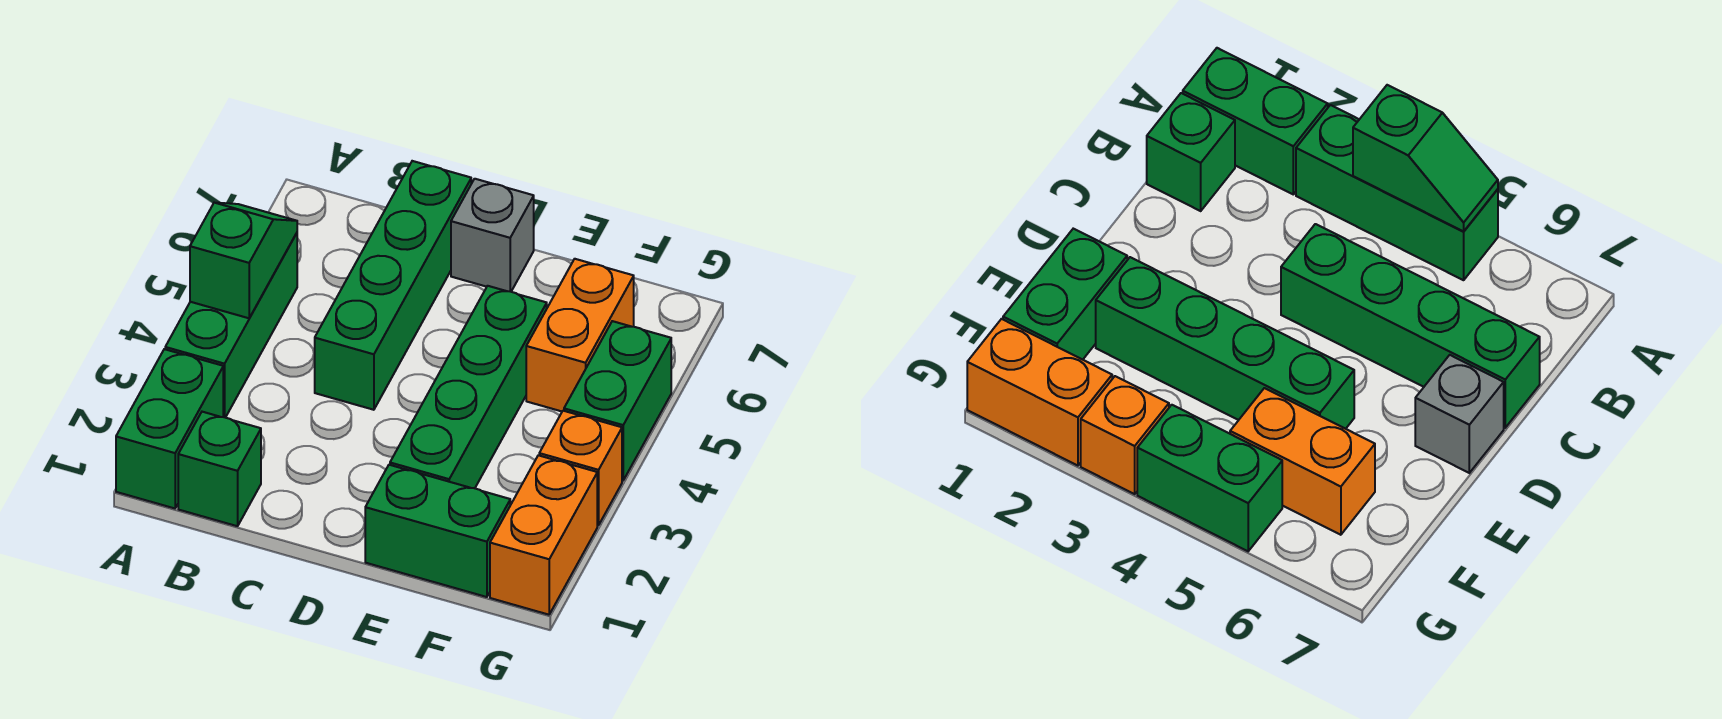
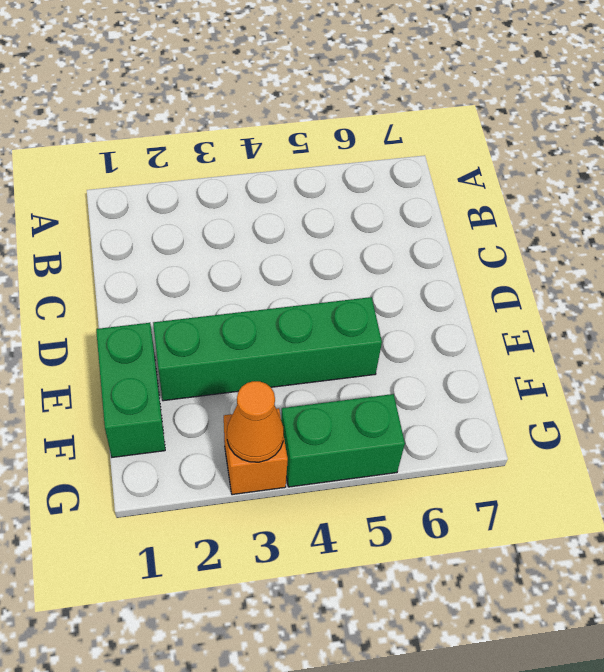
orange 1x1 cone [227,381,284,462] -> none
none -> green 1x2 brick [116,349,223,508]
none -> green 1x3 brick [165,233,297,418]
none -> green 1x1 brick [178,412,261,526]

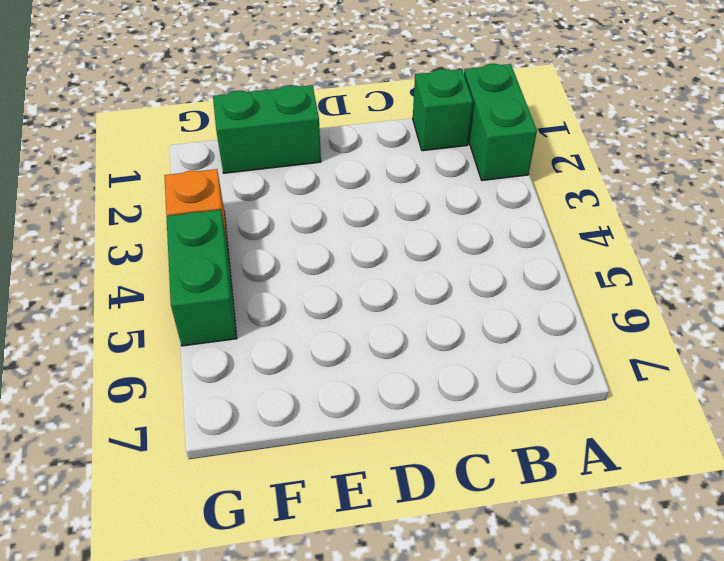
none -> green 1x3 brick [165,233,297,418]
none -> green 1x4 brick [315,161,471,410]
none -> grey 1x1 brick [451,179,534,292]

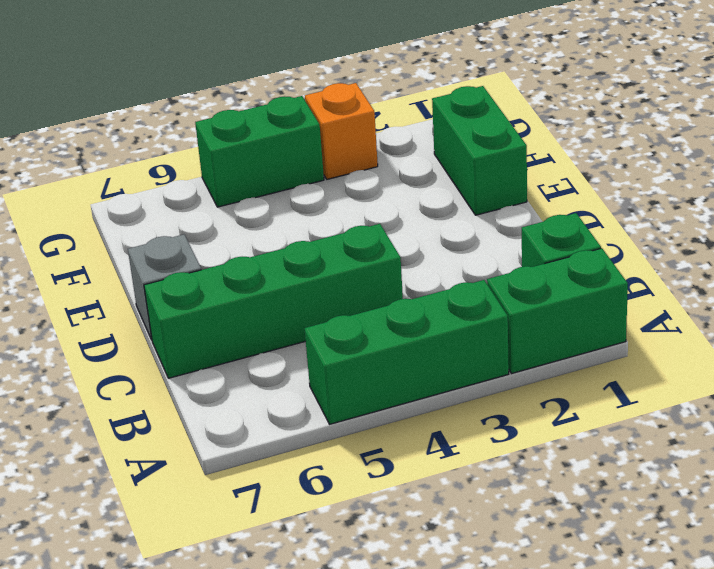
none -> green 1x4 brick [390,286,547,488]
none -> orange 1x2 brick [526,259,634,411]
none -> orange 1x2 brick [490,455,597,615]

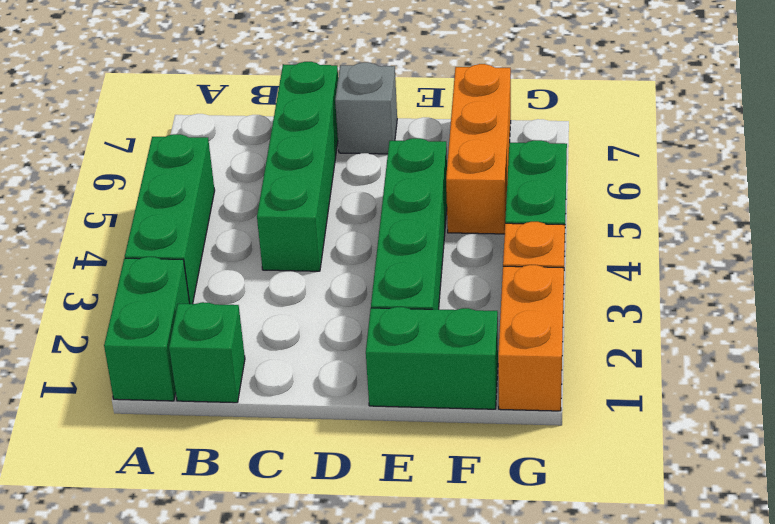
orange 1x3 brick [446,64,511,234] -> orange 1x2 brick [526,259,634,411]
none -> green 1x2 slope [190,203,297,318]

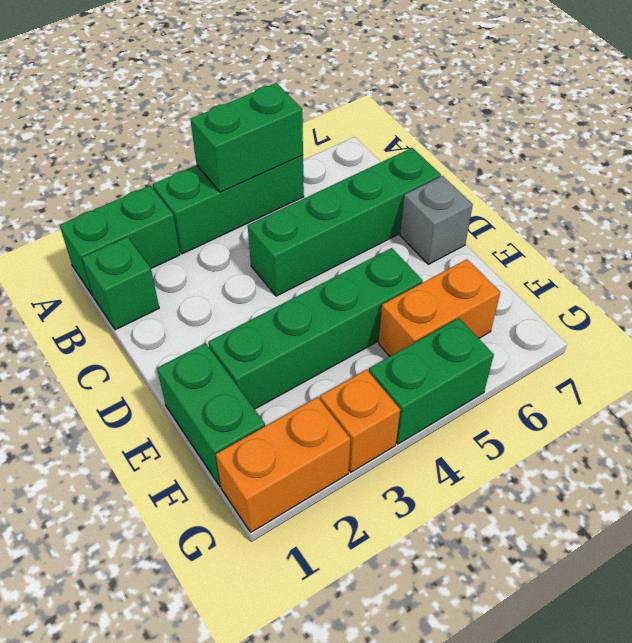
green 1x2 brick [190,83,303,192] -> green 1x2 slope [190,203,297,318]

